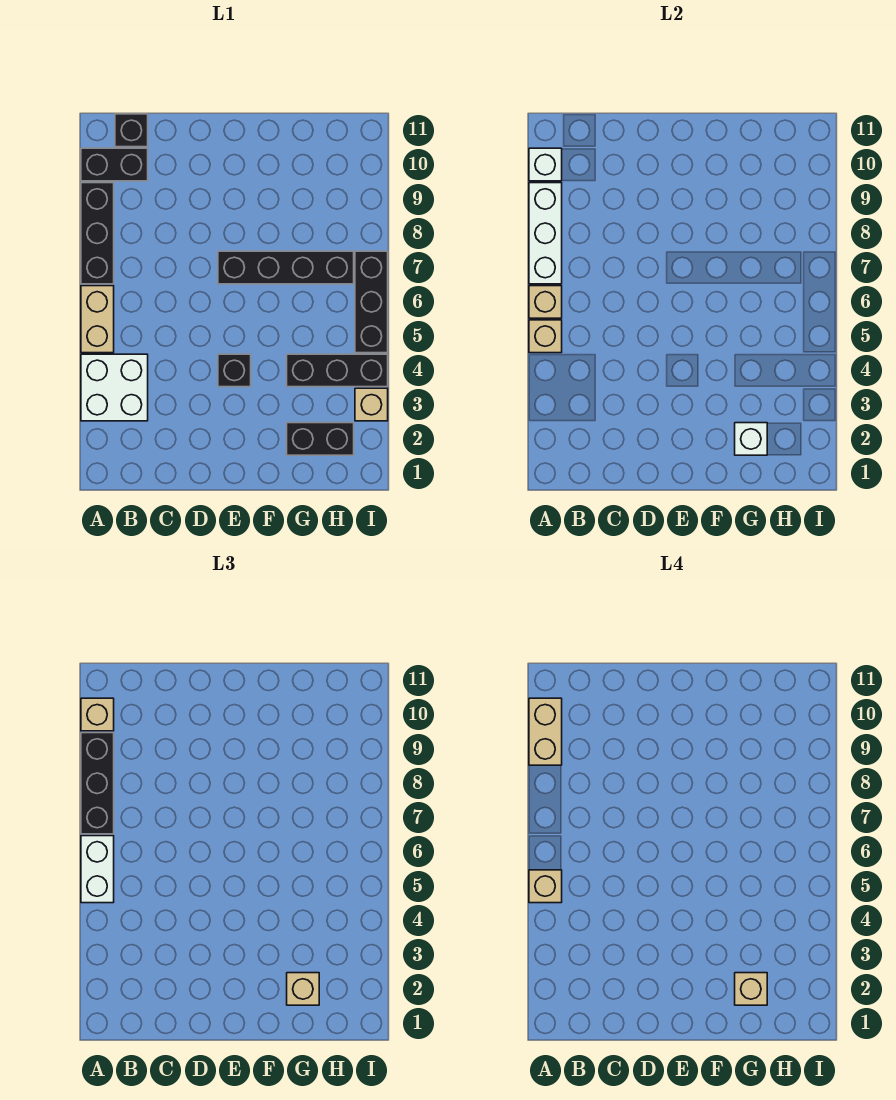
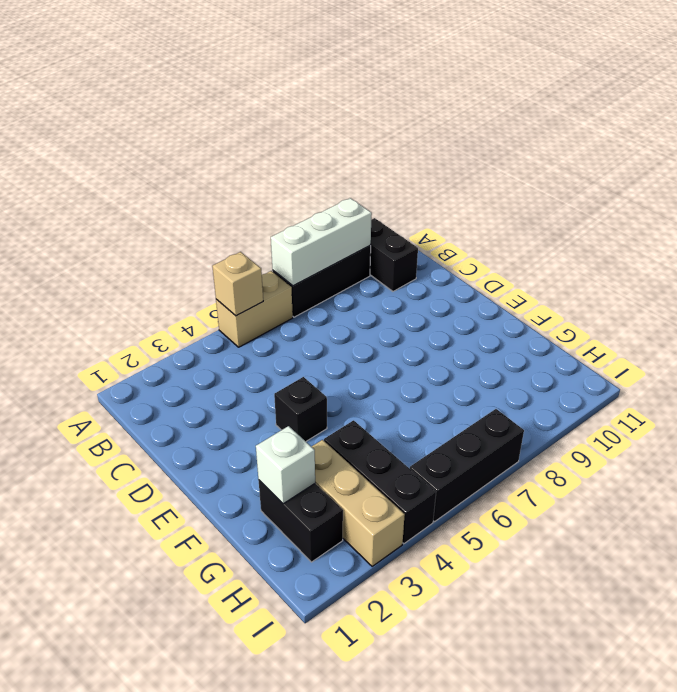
tan 1x3 brick [312,440,405,566] -> tan 1x1 brick [355,388,388,421]
none -> white 2x2 brick [81,354,148,421]
none -> black 1x1 brick [115,114,148,147]
none -> black 1x4 brick [218,251,354,284]

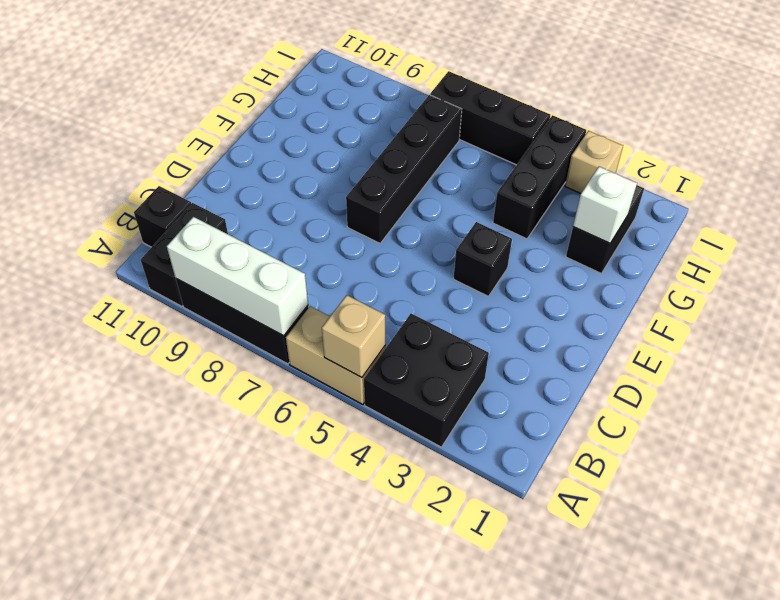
black 2x2 brick [364,314,489,447] -> white 2x2 brick [81,354,148,421]
none -> tan 1x1 brick [529,286,562,318]
none -> white 1x1 brick [529,148,562,181]
none -> white 1x2 brick [81,836,114,903]

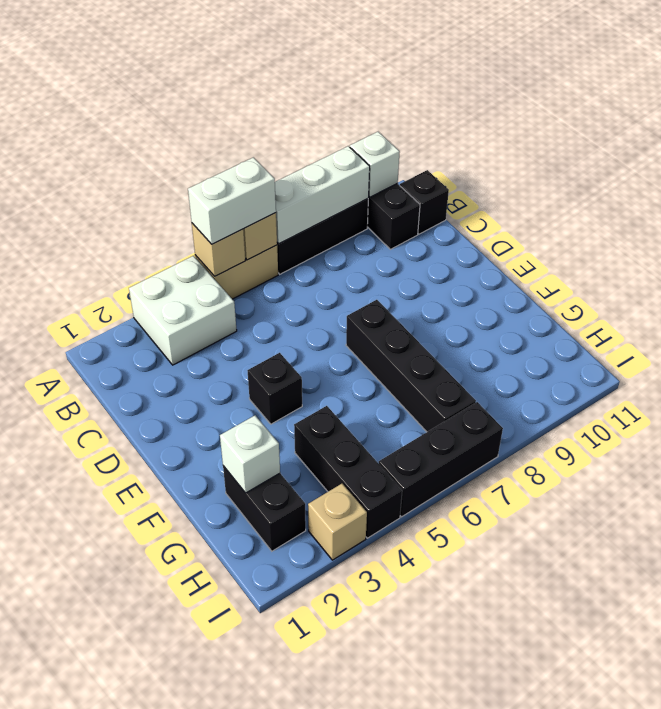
none -> black 1x3 brick [81,733,114,834]
none -> tan 1x1 brick [81,698,114,731]
none -> tan 1x1 brick [287,973,319,1005]

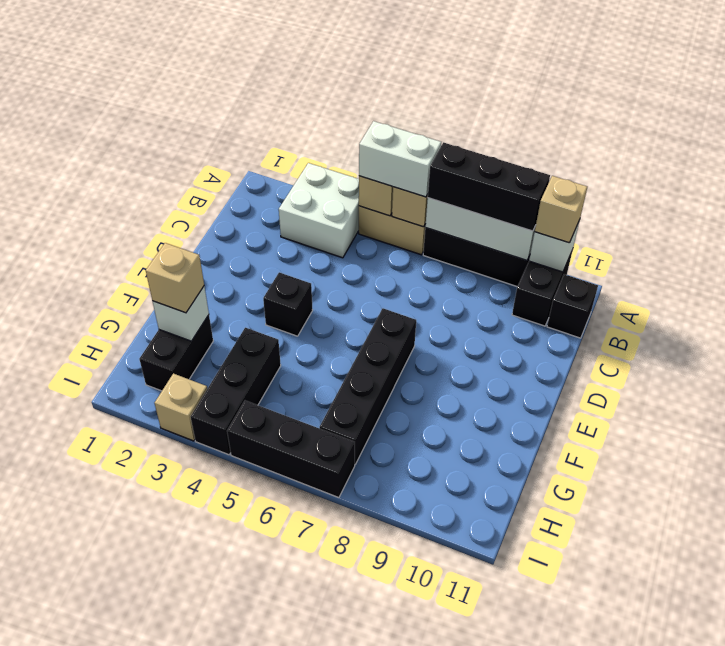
none -> tan 1x1 brick [529,870,562,903]
none -> tan 1x2 brick [529,698,562,765]
none -> tan 1x1 brick [735,973,767,1005]

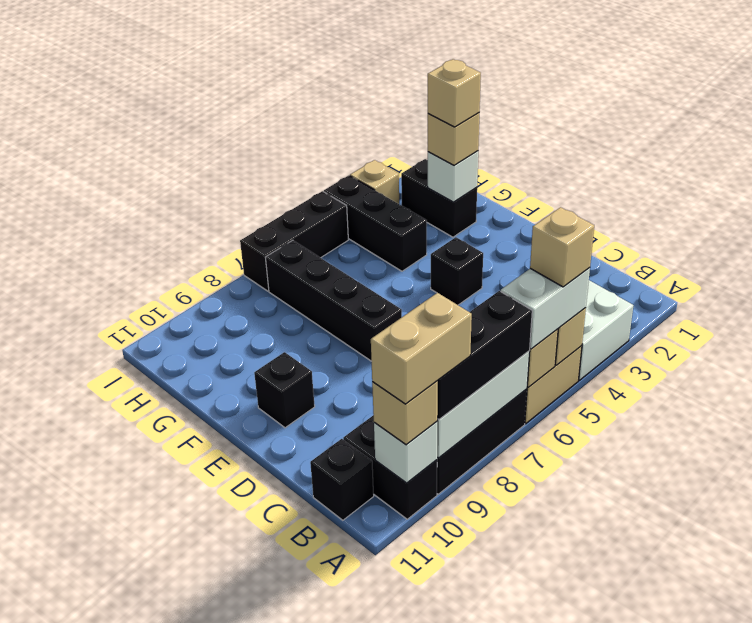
black 1x1 brick [254,352,315,428] -> none

